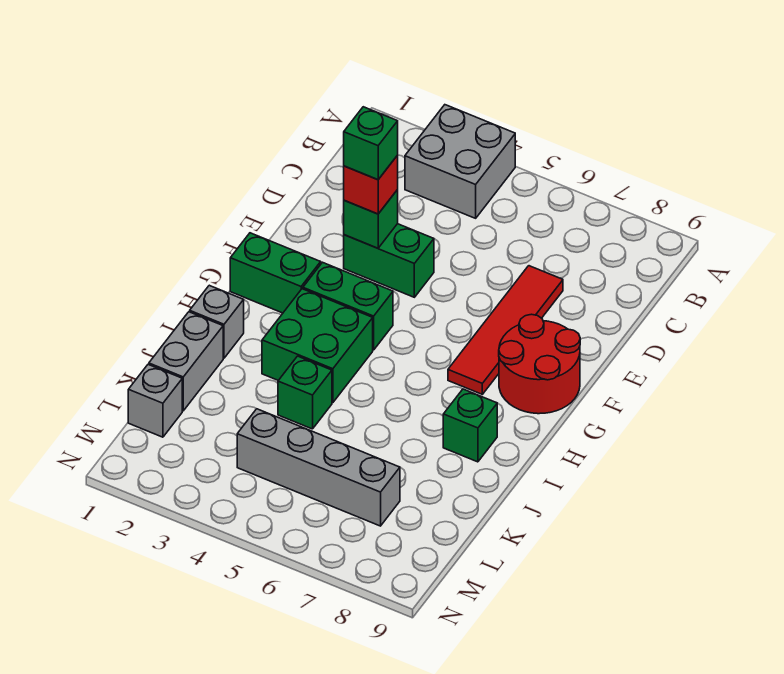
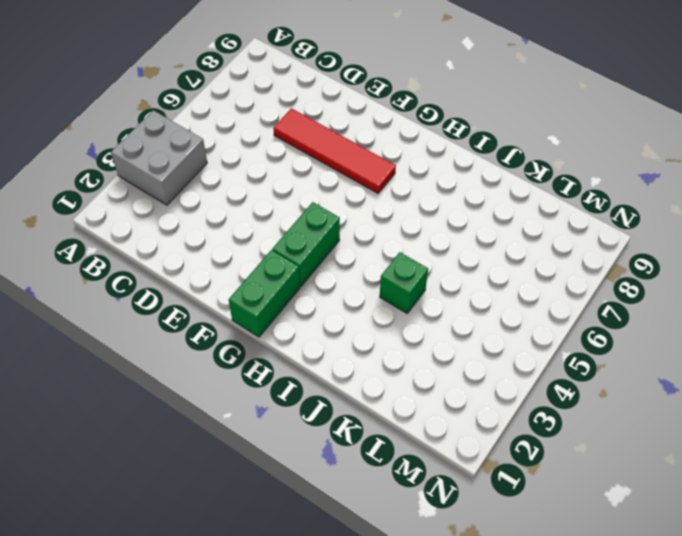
none -> green 1x2 brick [344,224,434,297]
none -> red 2x2 round brick [499,314,580,414]
none -> green 2x2 brick [262,289,373,403]

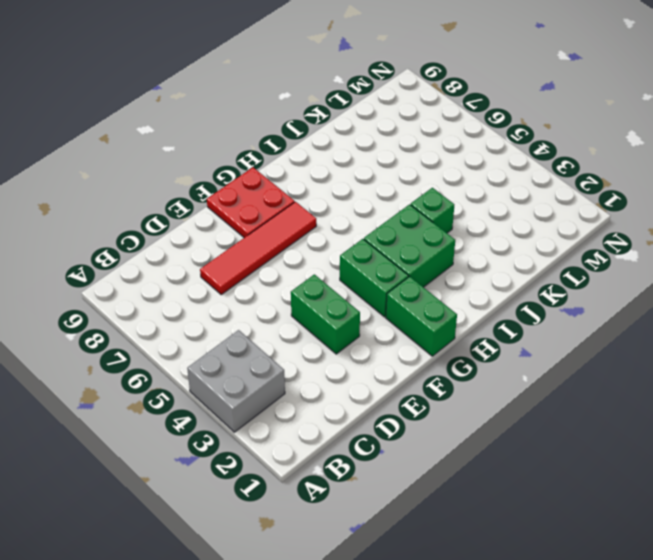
red 2x2 plate [207,168,295,238] -> red 2x2 round brick [499,314,580,414]
none -> grey 1x1 brick [190,285,244,358]
none -> green 1x1 brick [443,389,497,462]
none -> grey 1x2 brick [149,312,223,411]

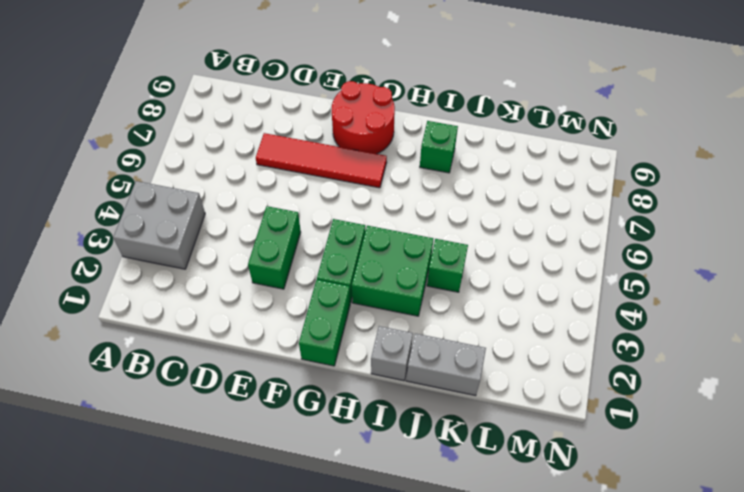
none -> grey 1x1 brick [128,365,182,437]
none -> grey 1x4 brick [237,409,400,526]
none -> green 1x1 brick [344,190,398,248]

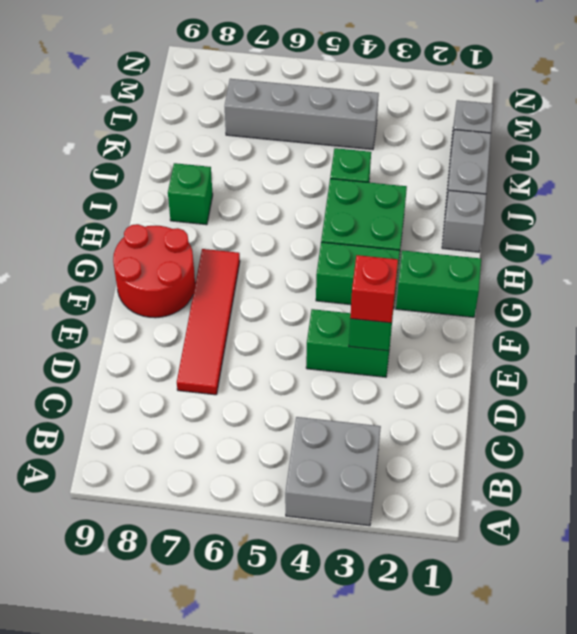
none -> green 1x1 brick [344,107,398,180]

